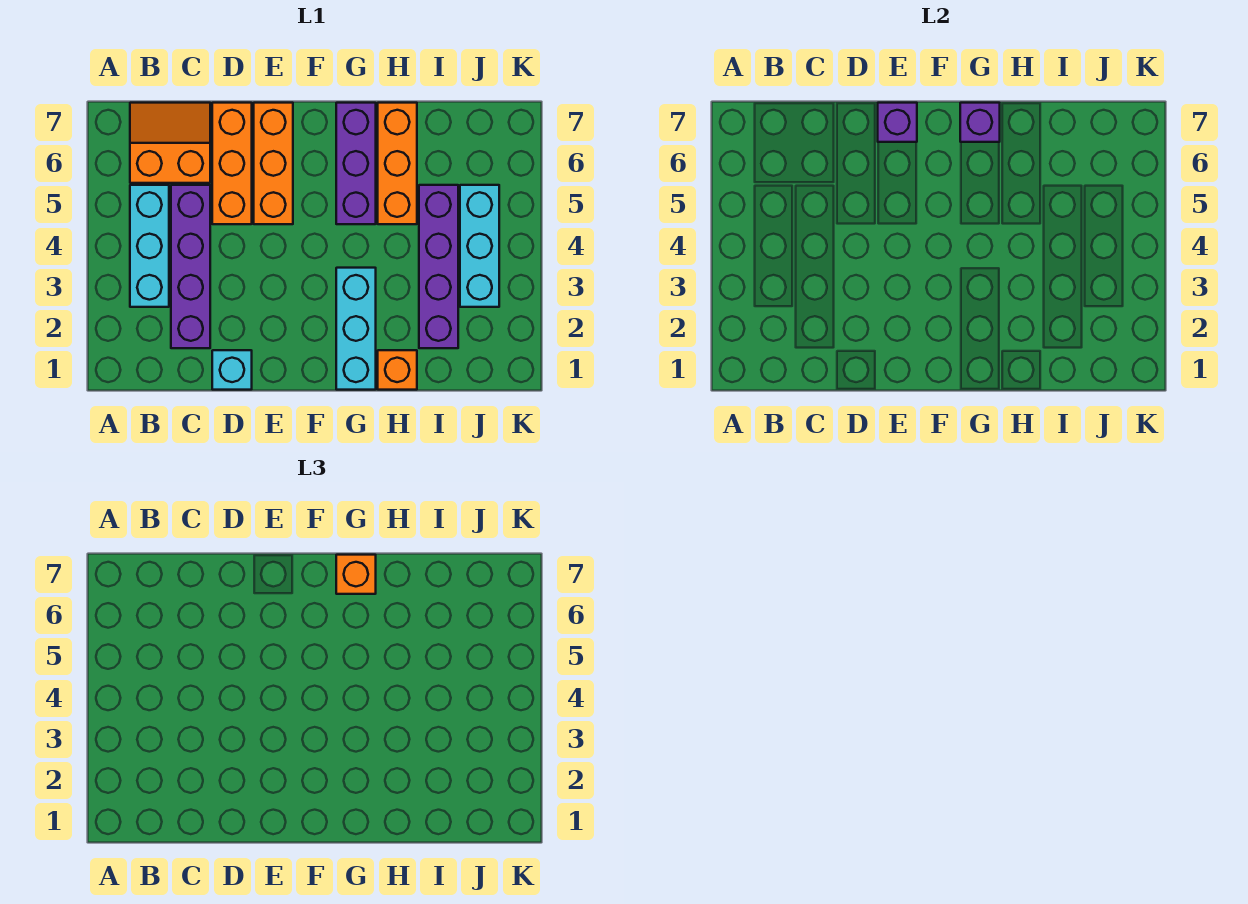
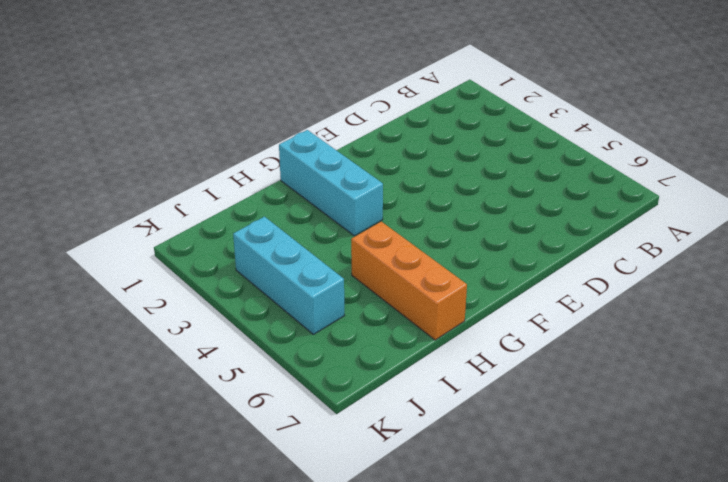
none -> cyan 1x3 brick [130,185,169,307]
none -> orange 2x2 slope [130,103,210,183]
none -> purple 1x4 brick [171,185,210,348]

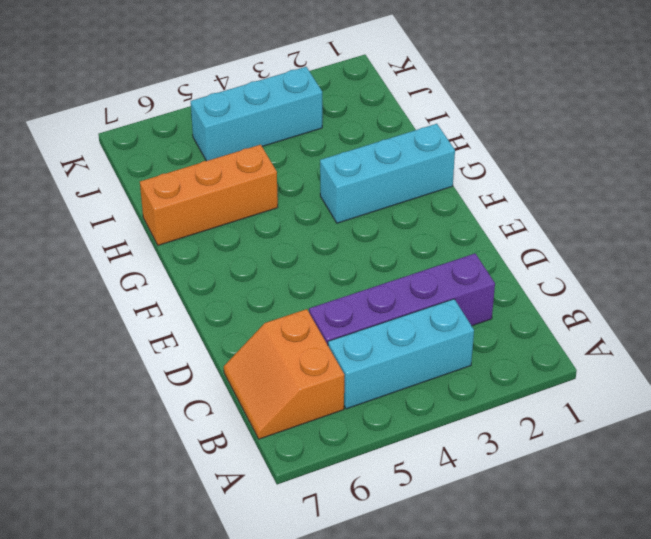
none -> cyan 1x1 brick [212,350,252,390]
none -> orange 1x3 brick [212,103,252,224]
none -> orange 1x3 brick [254,103,293,224]

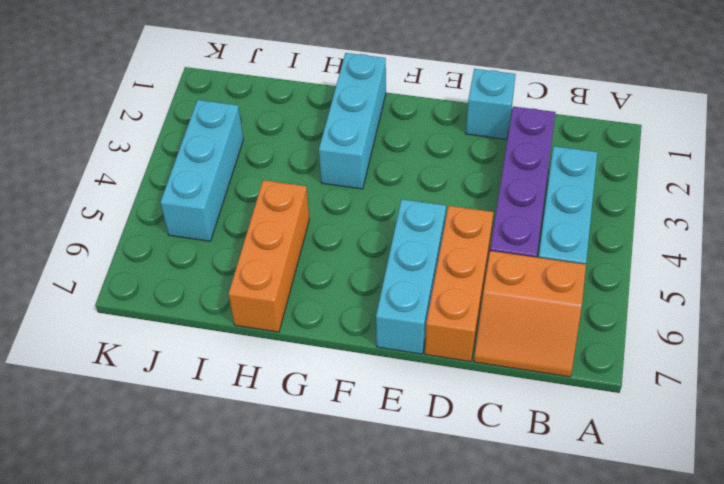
cyan 1x3 brick [376,199,446,354] -> orange 1x3 brick [254,103,293,224]
none -> purple 1x3 brick [336,103,376,224]
none -> orange 1x1 brick [378,350,417,390]
none -> purple 1x4 brick [419,185,458,348]

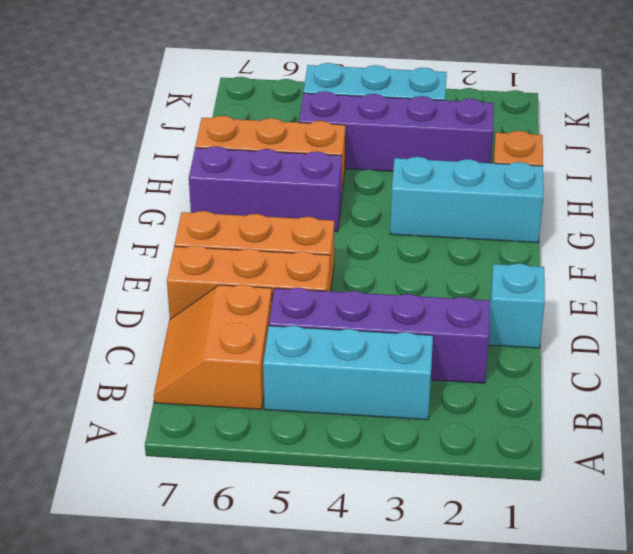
none -> purple 1x1 brick [878,103,917,142]
none -> purple 1x1 brick [960,103,1000,142]
none -> orange 1x1 brick [336,555,376,594]

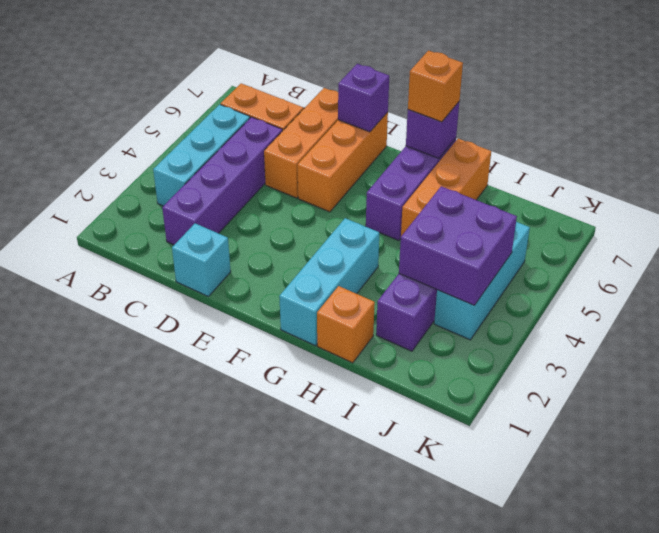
purple 2x2 brick [399,186,517,305] -> none

